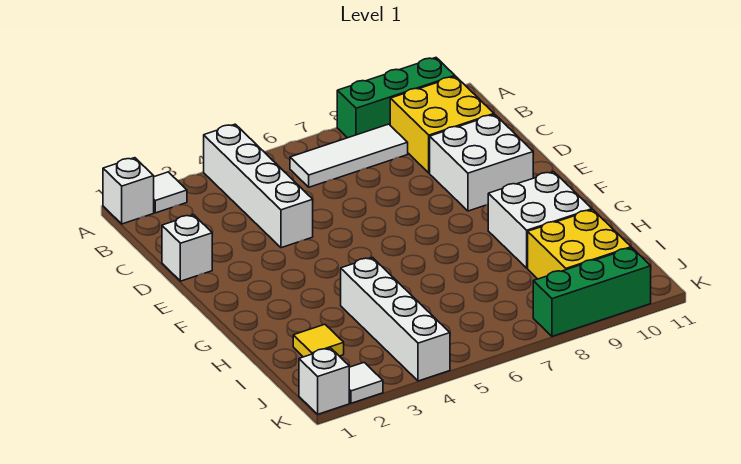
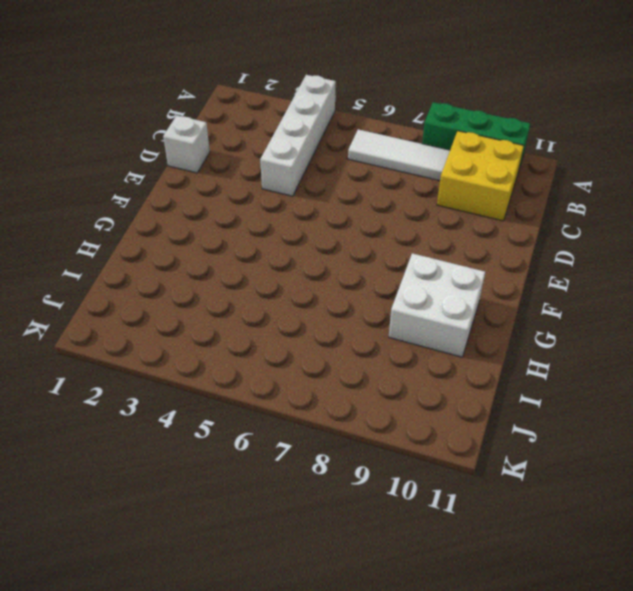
none -> white 1x1 brick [103,158,154,224]
none -> white 1x1 tile [154,172,187,213]
none -> white 2x2 brick [430,114,533,211]

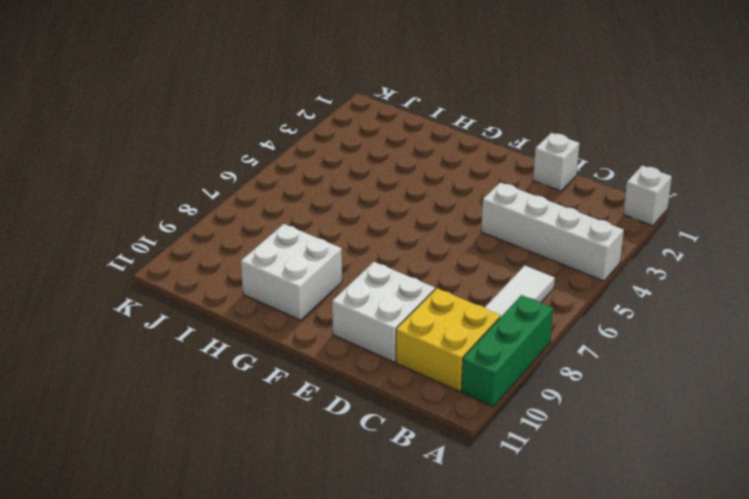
none -> white 1x1 tile [154,172,187,213]
none -> white 1x4 brick [341,258,450,381]
none -> yellow 1x1 tile [293,324,344,357]

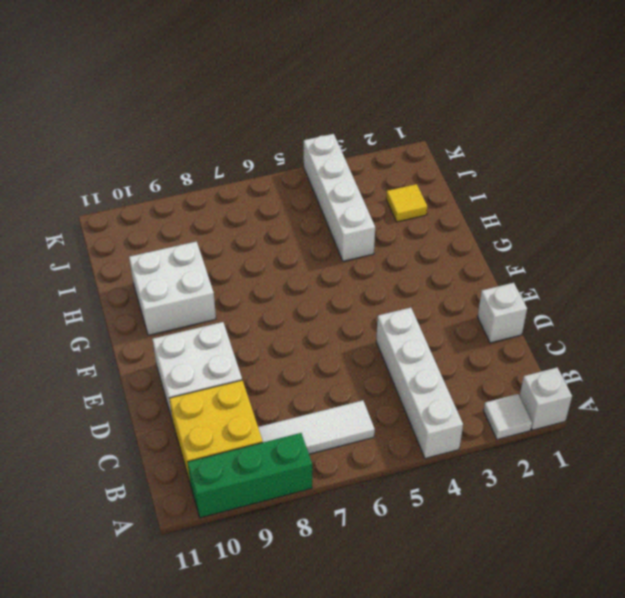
none -> yellow 2x2 brick [528,210,631,279]
none -> white 1x1 brick [299,348,349,414]
none -> white 1x1 tile [349,363,383,403]

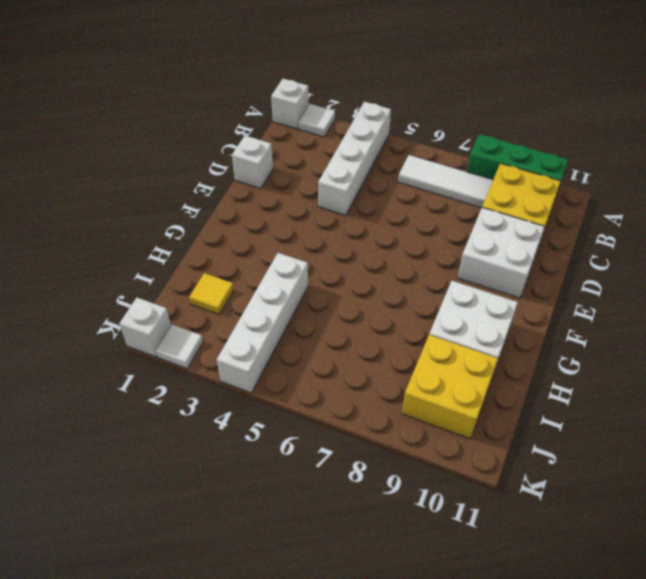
none -> green 1x3 brick [533,248,651,336]

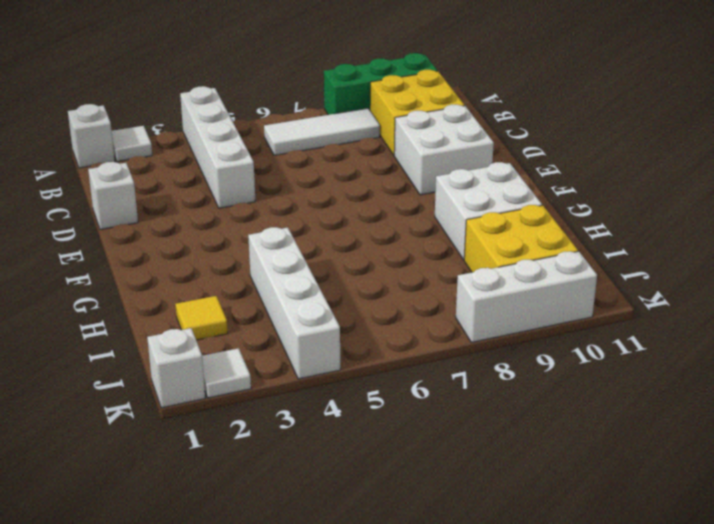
white 1x3 brick [456,251,597,343] -> green 1x3 brick [533,248,651,336]

